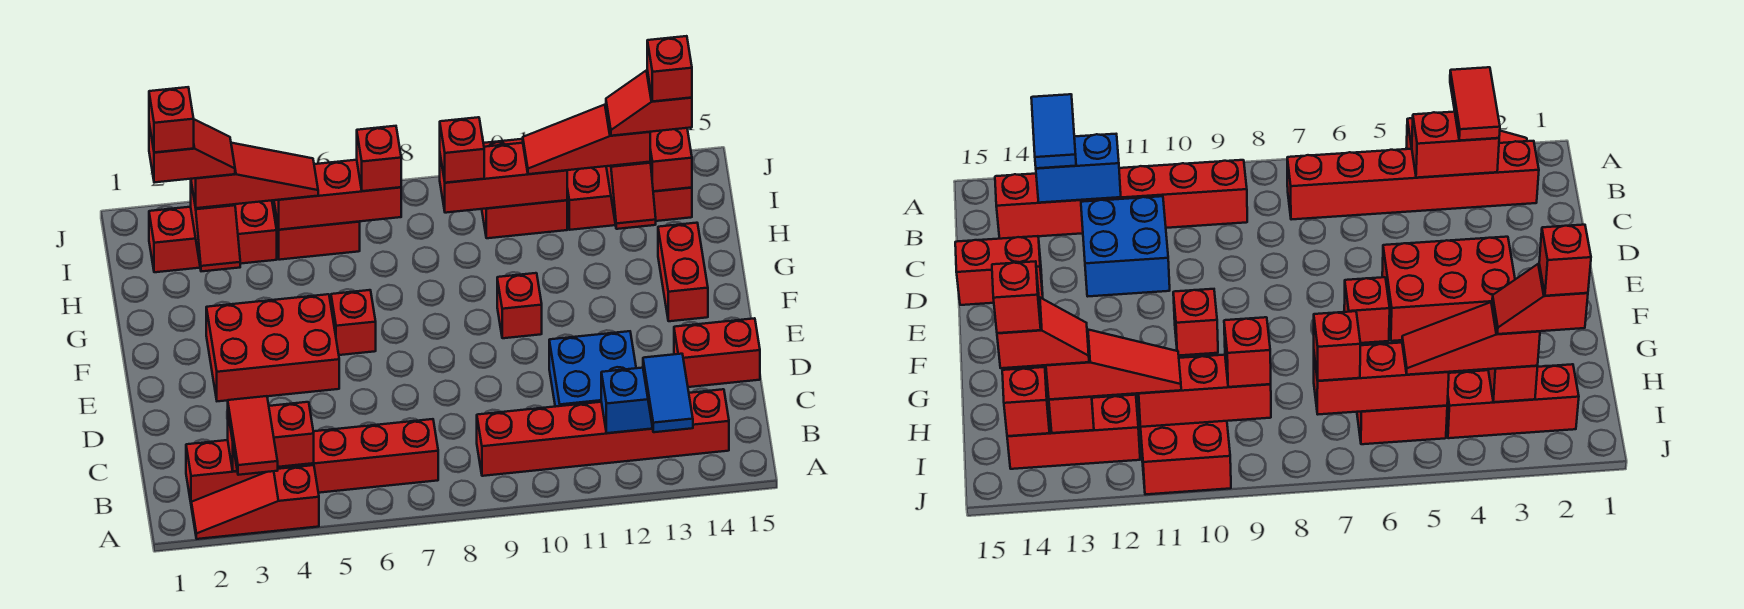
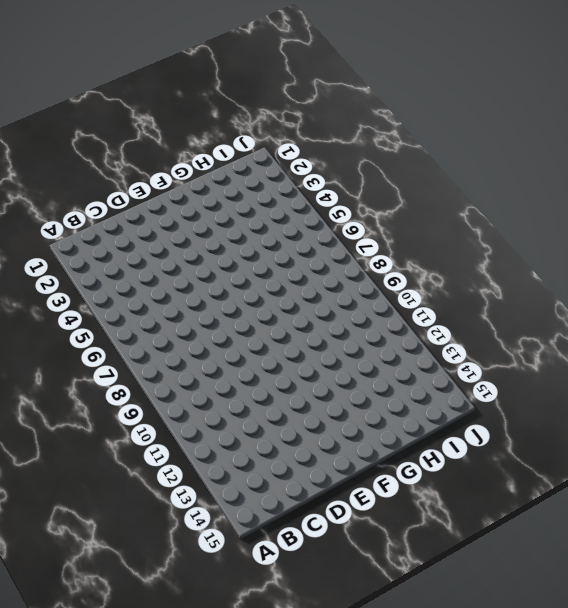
none -> red 1x3 slope [191,465,319,539]
none -> red 1x6 brick [186,419,438,502]
none -> red 1x6 brick [477,389,729,476]
none -> blue 2x2 brick [549,331,636,407]

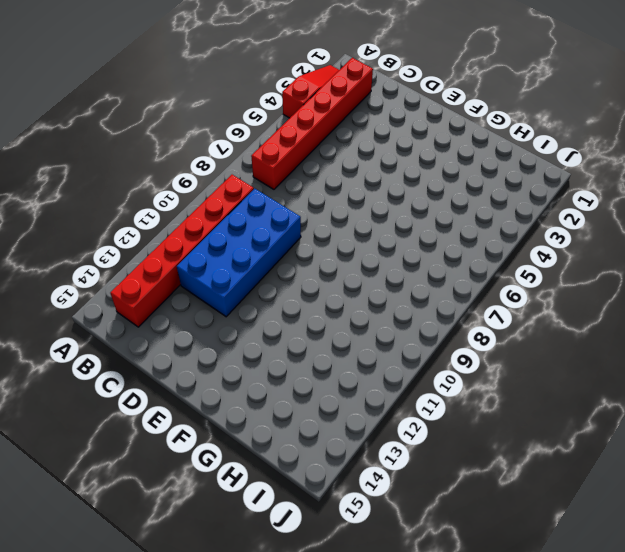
blue 2x4 brick [177,189,301,317] -> blue 2x2 brick [549,331,636,407]
none -> red 1x2 brick [674,318,760,387]
none -> red 2x3 brick [206,294,339,401]
none -> red 1x1 brick [331,290,376,355]
none -> red 1x1 brick [497,273,542,338]

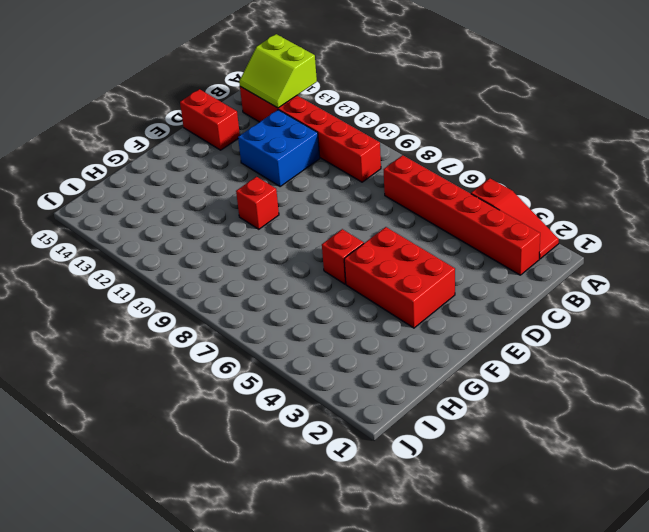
lime 2x2 slope [239,34,317,108] -> blue 1x2 brick [601,368,653,433]
none -> red 1x2 brick [658,223,708,321]
none -> red 1x3 brick [149,200,277,272]
none -> red 1x2 brick [274,204,360,260]
none -> red 2x2 brick [482,139,567,238]

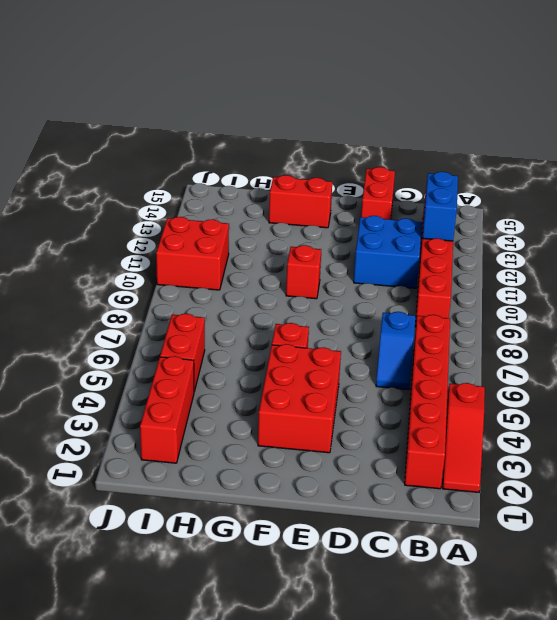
blue 1x2 slope [376,312,415,390] -> none
none -> red 1x3 brick [567,166,692,230]
none -> red 1x2 brick [228,402,314,471]
none -> red 1x2 slope [191,183,240,271]
none -> red 1x2 slope [606,162,656,229]

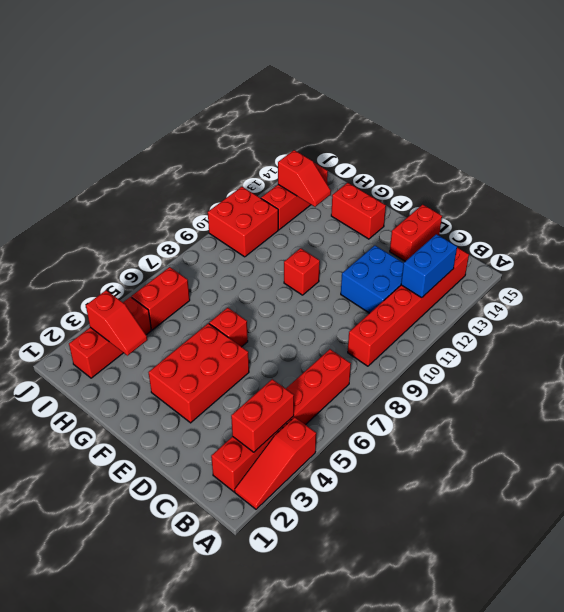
none -> red 1x3 brick [274,160,401,230]
none -> red 1x3 brick [440,143,567,213]
none -> red 1x1 brick [650,128,692,191]
none -> red 1x2 tile [228,396,278,475]

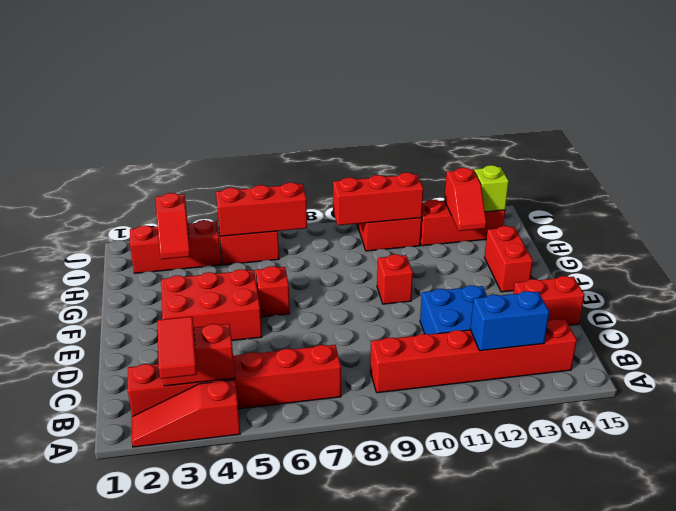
lime 1x1 brick [474,165,509,212] -> red 1x1 brick [650,128,692,191]
none -> blue 1x2 tile [643,354,693,432]
none -> red 1x3 slope [191,143,318,208]
none -> red 1x1 brick [357,126,401,191]
none -> red 1x1 brick [440,117,484,183]

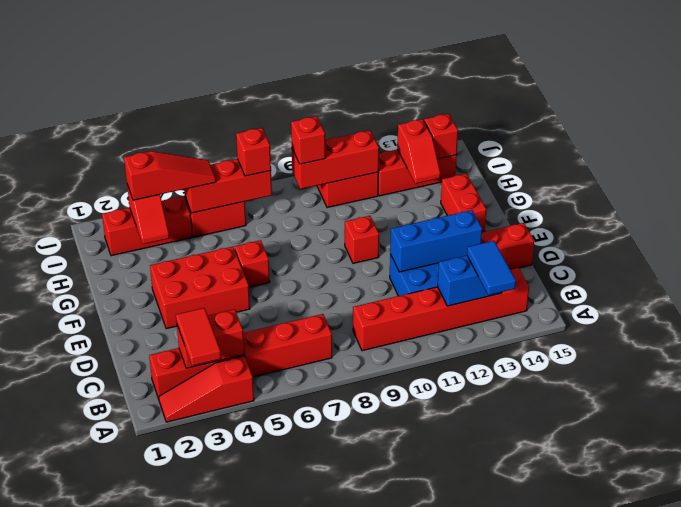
blue 1x3 brick [390,210,482,272] -> none
none -> red 1x3 slope [523,104,650,174]
none -> red 1x2 slope [149,119,235,182]
none -> red 1x2 slope [606,70,692,136]
none -> red 1x1 brick [149,87,194,153]

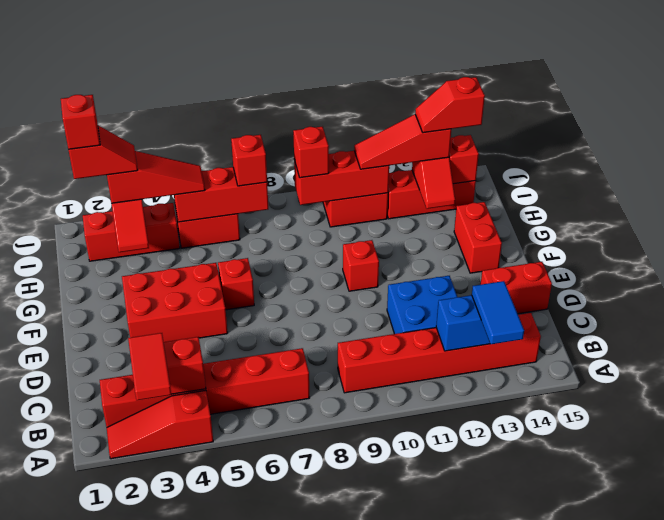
none -> red 1x1 brick [647,36,692,101]

